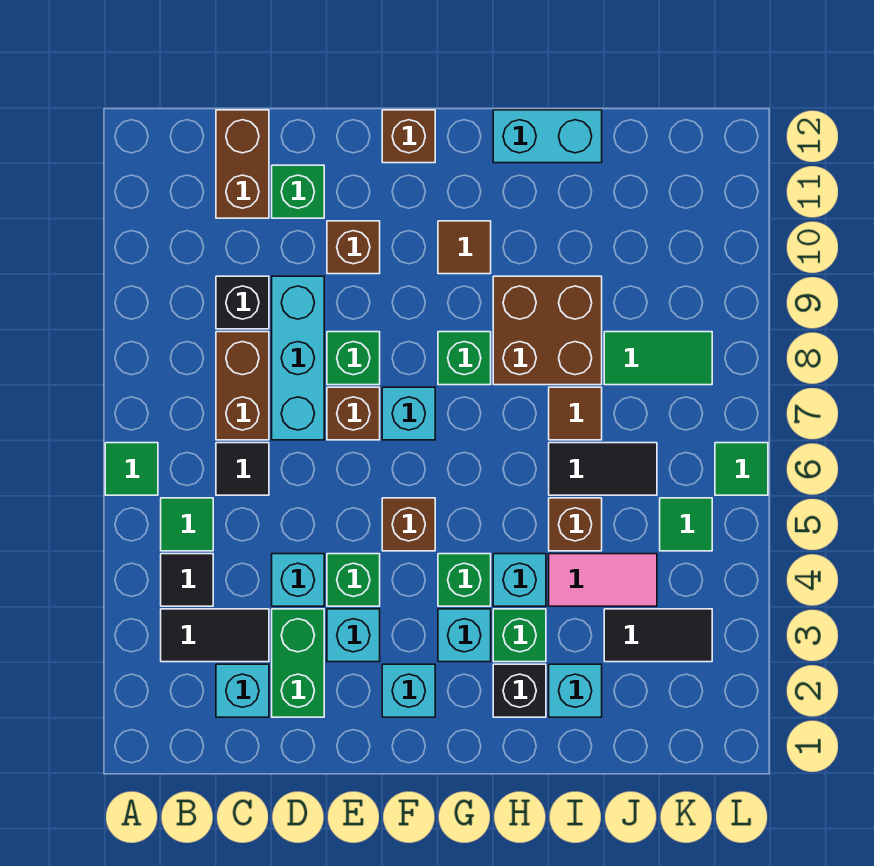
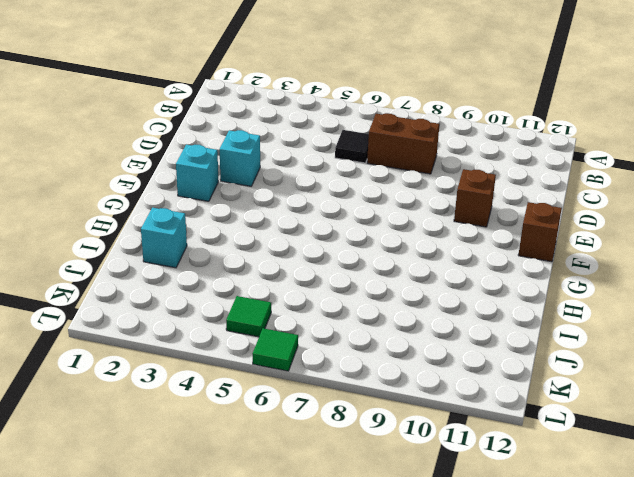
none -> green 1x1 tile [105,443,158,495]
none -> black 1x2 tile [161,609,269,662]
none -> black 1x1 tile [161,554,213,606]
none -> green 1x1 tile [161,498,213,551]

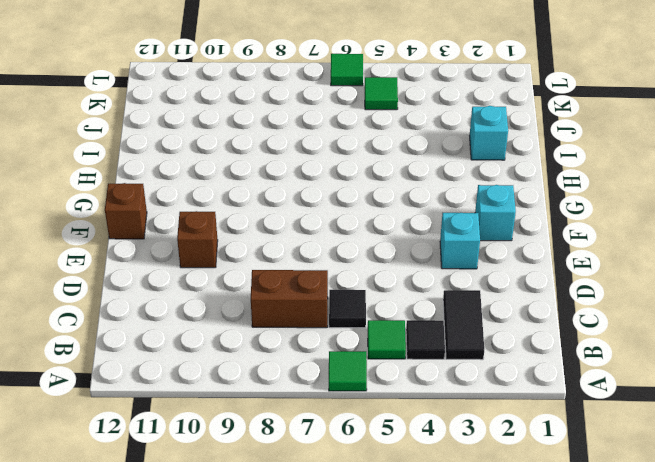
none -> cyan 1x1 brick [216,664,269,717]
none -> black 1x1 brick [216,276,269,329]
none -> brown 1x2 brick [216,110,269,218]
none -> green 1x2 brick [272,609,324,717]

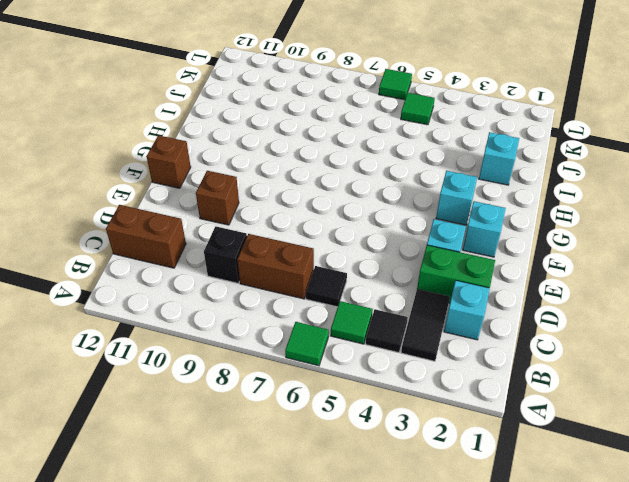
none -> cyan 1x1 brick [272,554,324,606]
none -> cyan 1x3 brick [272,276,324,440]
none -> green 1x1 brick [272,165,324,218]
none -> green 1x1 brick [327,554,380,606]

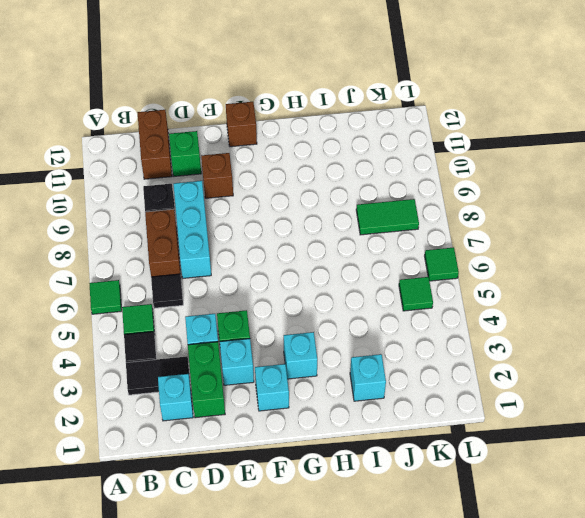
none -> brown 1x1 brick [327,387,380,440]
none -> green 1x1 brick [327,332,380,385]
none -> brown 1x1 brick [382,498,435,551]
none -> cyan 1x1 brick [382,387,435,440]

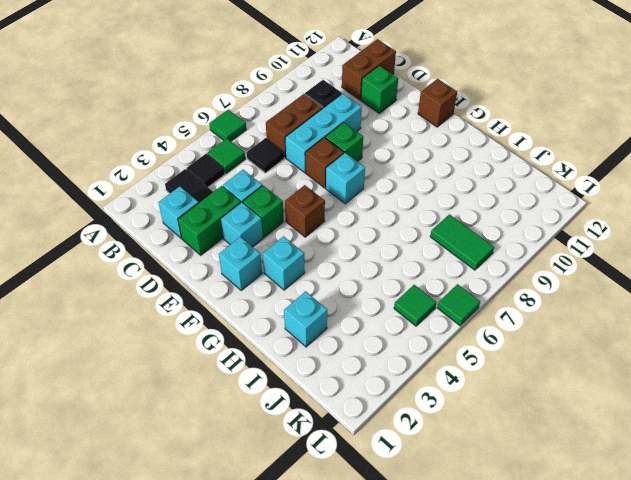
none -> brown 1x1 brick [327,221,380,274]
none -> green 1x1 brick [438,554,491,606]
none -> green 1x1 brick [438,332,491,385]
none -> brown 1x1 tile [438,221,491,274]

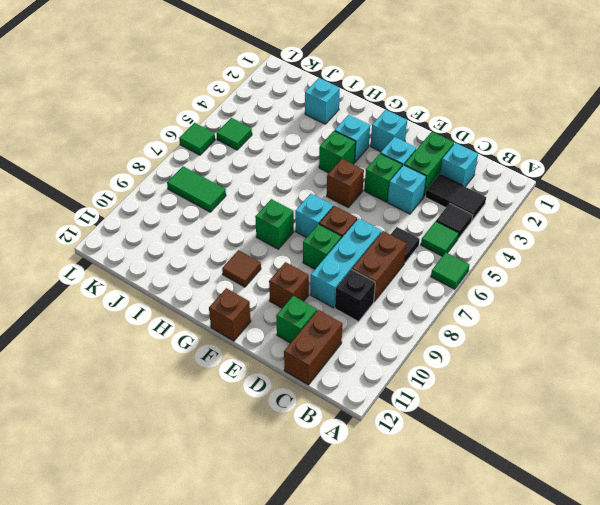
none -> black 1x1 brick [493,664,546,717]
none -> green 1x1 brick [493,609,546,662]
none -> cyan 1x1 brick [493,554,546,606]
none -> brown 2x2 brick [493,276,602,385]

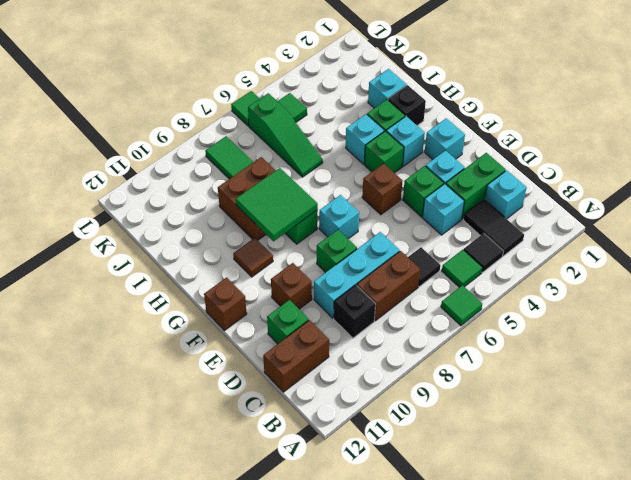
green 2x2 tile [236,168,318,241] -> none
green 1x3 slope [248,93,323,177] -> black 1x2 tile [549,443,657,495]
none -> brown 1x1 brick [327,387,380,440]
none -> cyan 1x2 brick [493,110,602,163]
none -> pink 1x2 tile [549,554,657,606]
none -> brown 1x1 brick [549,498,602,551]

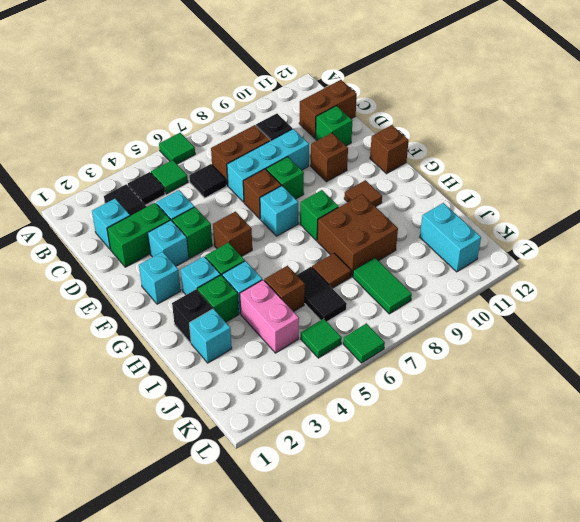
pink 1x2 brick [240,280,299,353] -> pink 1x2 tile [549,554,657,606]
cyan 1x2 brick [420,203,481,272] -> cyan 1x2 brick moved to [493,110,602,163]
none -> black 1x2 tile [604,609,712,662]

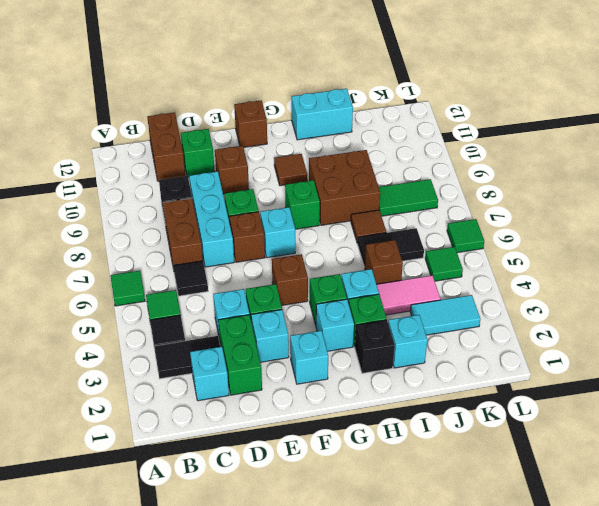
cyan 1x2 tile [410,295,480,335] -> black 1x2 tile [604,609,712,662]

